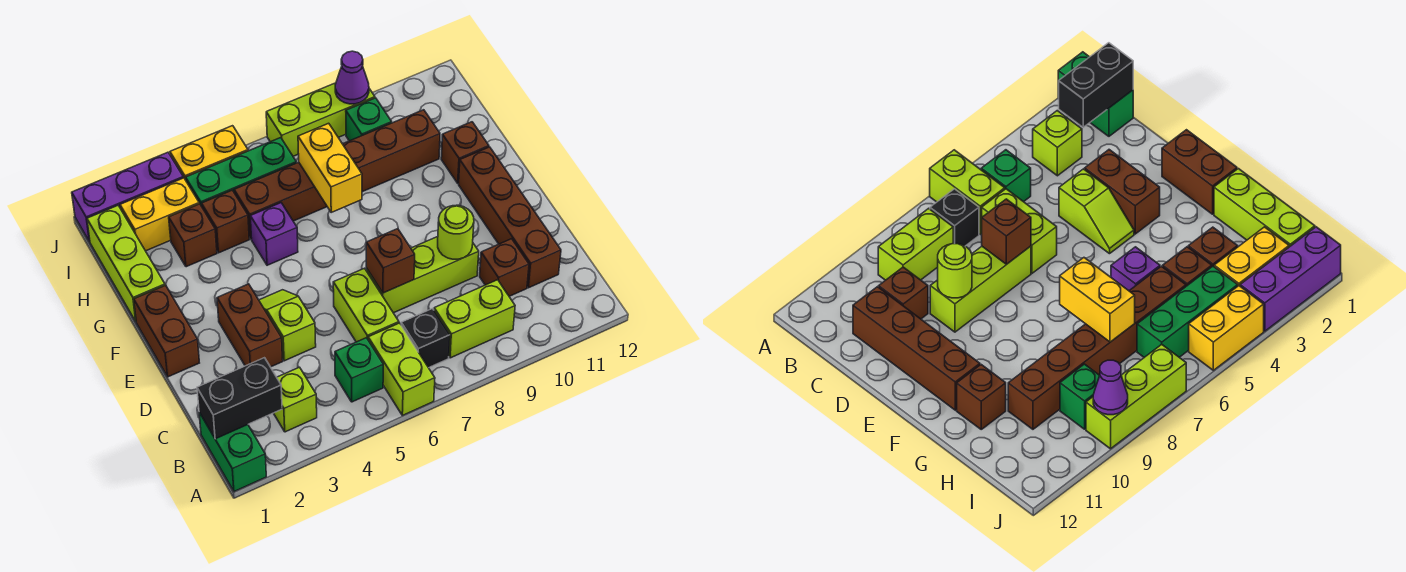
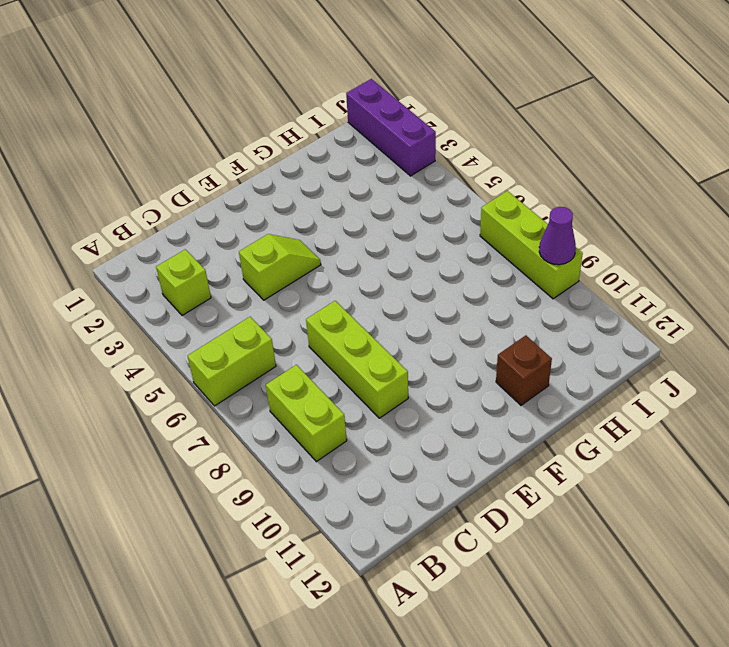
none -> green 1x2 brick [199,412,266,492]
none -> green 1x1 brick [335,338,383,402]
none -> black 1x1 brick [401,309,450,368]
none -> lime 1x2 brick [333,268,399,342]

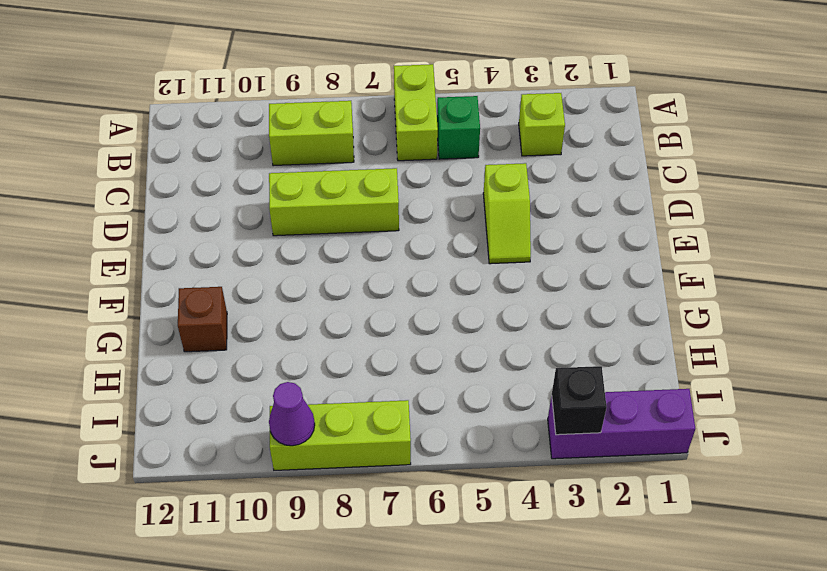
black 1x1 brick [552,366,607,435] -> black 1x1 brick moved to [401,309,450,368]
none -> green 1x2 brick [199,412,266,492]
none -> lime 1x2 brick [333,268,399,342]
none -> brown 1x1 brick [480,239,529,296]
none -> brown 1x4 brick [459,147,561,288]

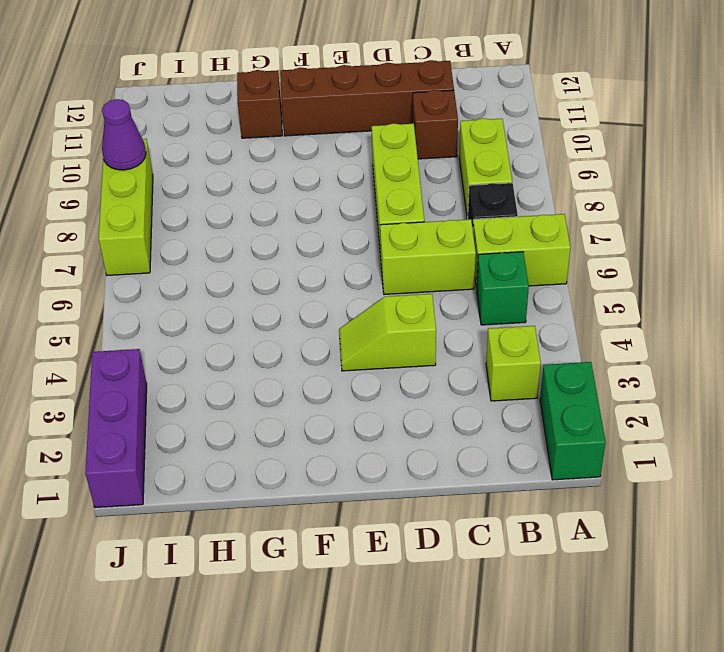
green 1x2 brick [540,362,606,480] -> green 1x2 brick turned to [199,412,266,492]
none -> brown 1x2 brick [217,284,283,367]
none -> brown 1x2 brick [134,285,199,377]
none -> lime 1x3 brick [87,206,165,321]
none -> purple 1x1 brick [250,203,298,265]

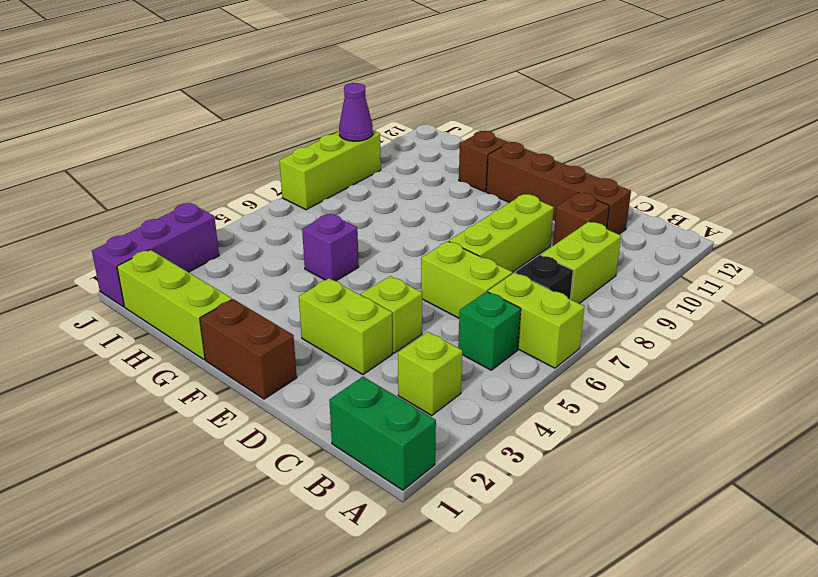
lime 1x2 brick [299,278,392,375] -> brown 1x2 brick [217,284,283,367]
none -> brown 1x1 brick [169,204,217,267]
none -> brown 1x1 brick [202,190,249,253]
none -> brown 1x6 brick [234,110,440,239]
none -> yellow 1x2 brick [120,178,199,251]

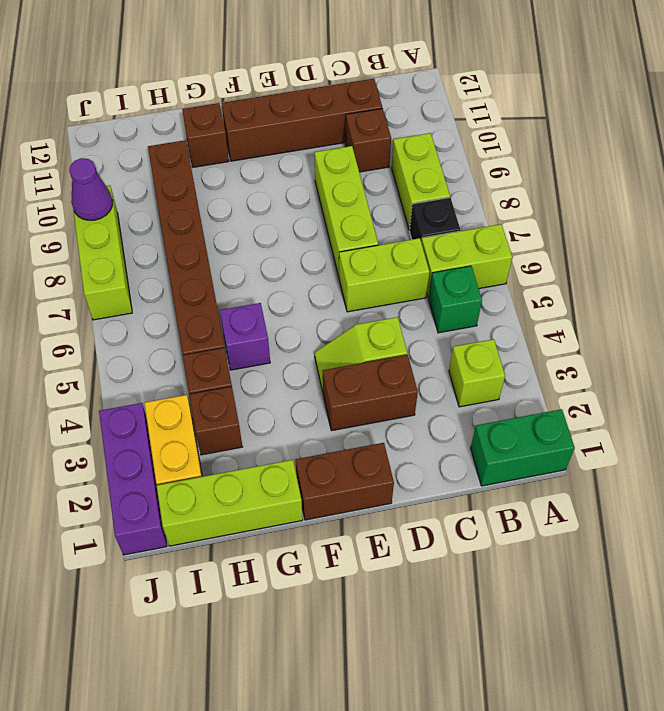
none -> green 1x3 brick [186,138,296,206]
none -> green 1x1 brick [346,98,392,141]
none -> yellow 1x2 brick [170,126,248,180]
none -> black 1x2 brick [197,358,282,439]

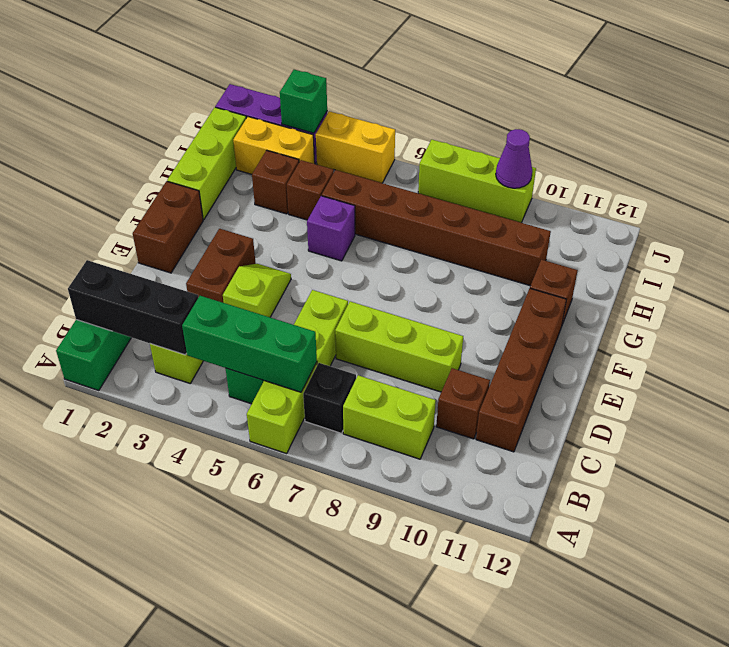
black 1x3 brick [68,260,198,355] -> black 1x2 brick [197,358,282,439]
green 1x3 brick [182,296,317,392] -> green 1x3 brick moved to [186,138,296,206]
green 1x1 brick [280,70,327,133] -> green 1x1 brick moved to [346,98,392,141]
none -> brown 1x1 brick [366,229,415,293]
none -> lime 1x1 round brick [438,205,474,259]
none -> yellow 1x2 brick [298,123,362,212]

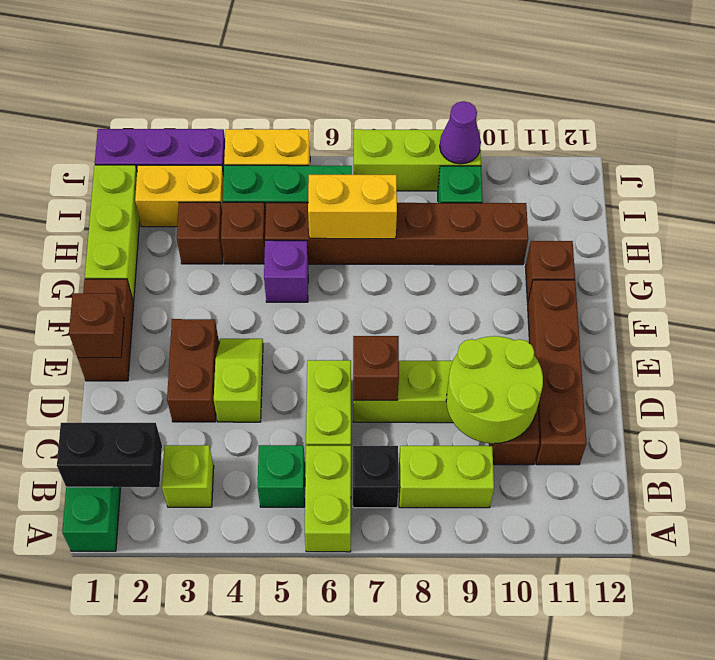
lime 2x2 round brick [446,336,543,444] -> lime 1x1 round brick [438,205,474,259]
brown 1x1 brick [69,293,124,358] -> none
yellow 1x2 brick [308,175,397,239] -> yellow 1x2 brick turned to [298,123,362,212]

